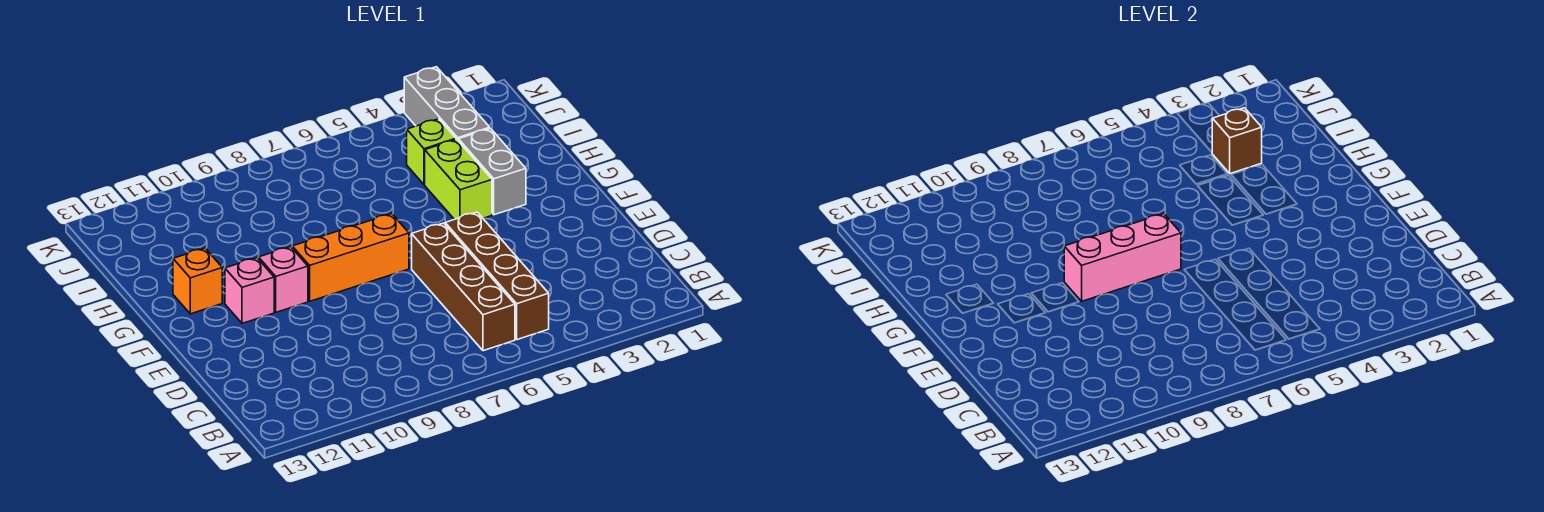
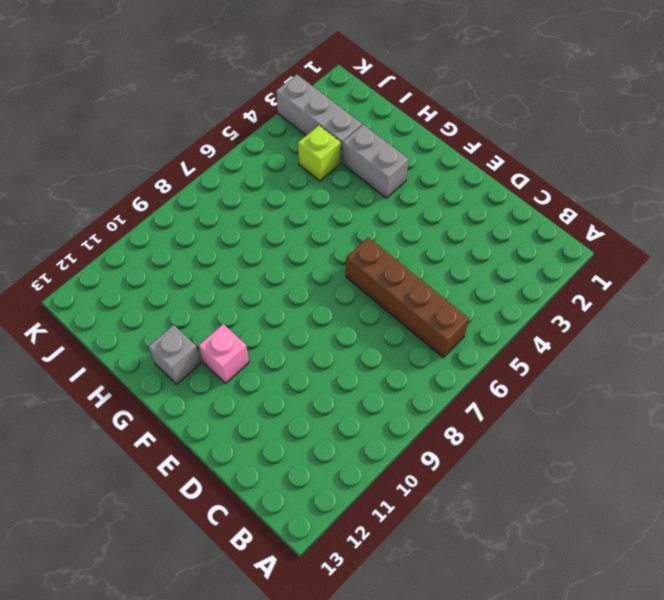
grey 1x1 brick [148,325,201,384] -> orange 1x1 brick [173,248,222,314]
none -> brown 1x4 brick [445,212,549,340]
none -> orange 1x3 brick [292,214,409,301]
none -> pink 1x1 brick [259,247,308,312]

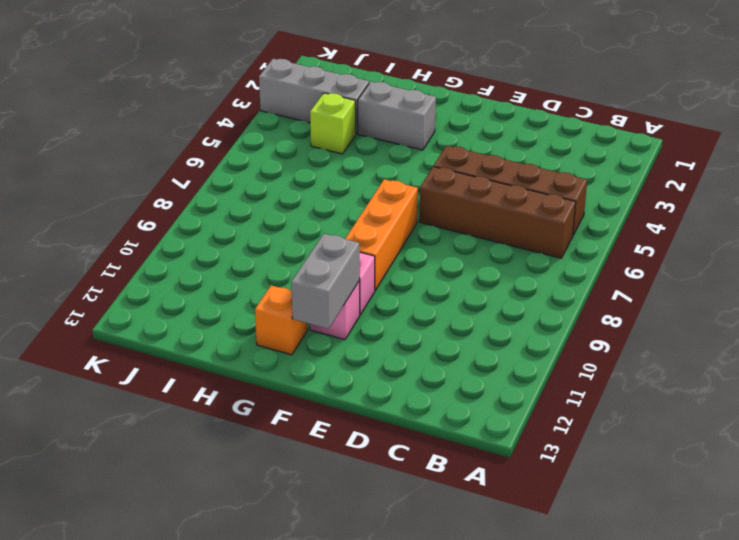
grey 1x2 brick [291,234,360,329] -> none
none -> lime 1x2 brick [425,139,492,219]
none -> pink 1x3 brick [1064,214,1181,301]
none -> brown 1x1 brick [1212,108,1262,174]

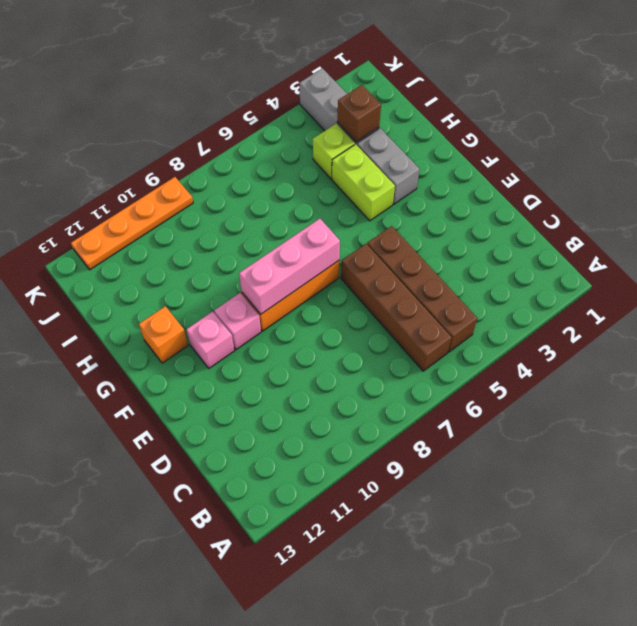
orange 1x4 plate [71,177,193,270] -> none

